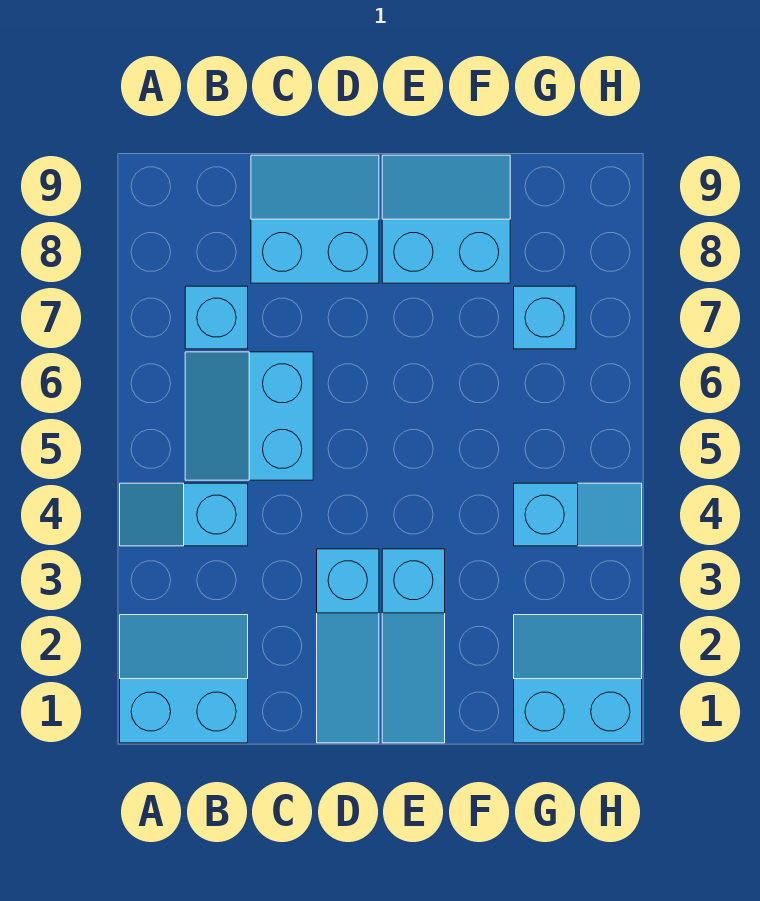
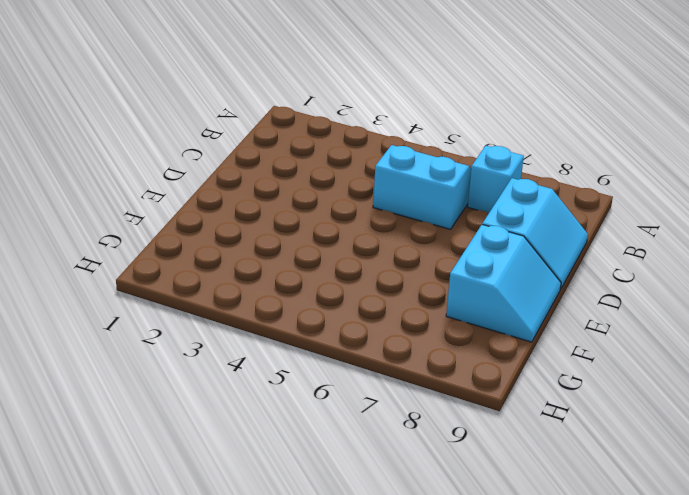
none -> cyan 2x2 slope [120,615,248,743]
none -> cyan 1x2 slope [120,483,248,546]

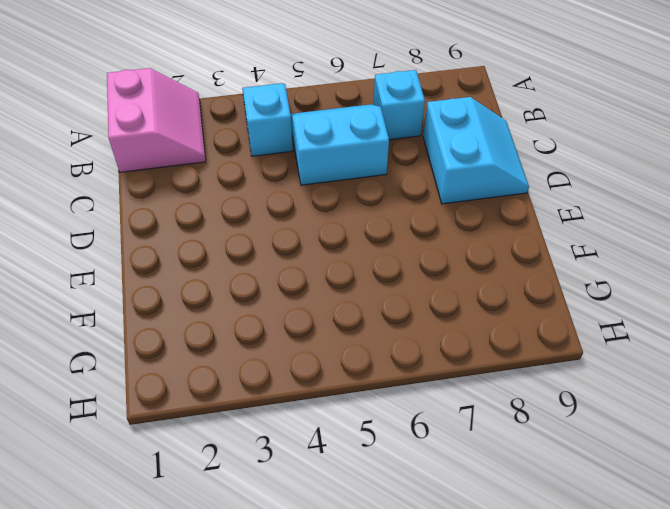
pink 2x2 slope [107,68,206,172] -> cyan 2x2 slope [120,615,248,743]
none -> cyan 1x3 slope [317,549,379,743]
none -> cyan 1x3 slope [382,549,445,743]

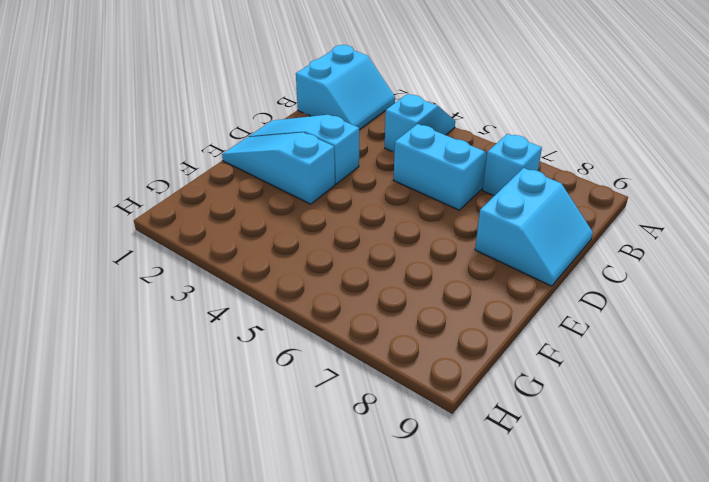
none -> cyan 2x2 slope [382,155,510,283]
none -> cyan 2x2 slope [514,615,642,743]

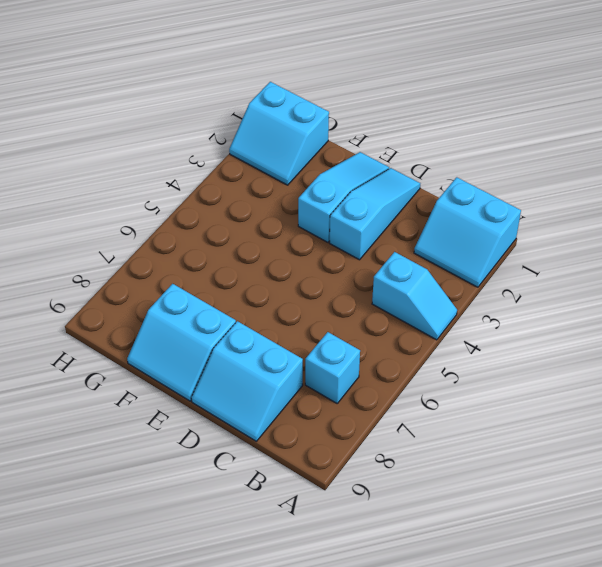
none -> cyan 2x2 slope [185,352,313,480]
none -> cyan 1x2 slope [514,483,642,546]

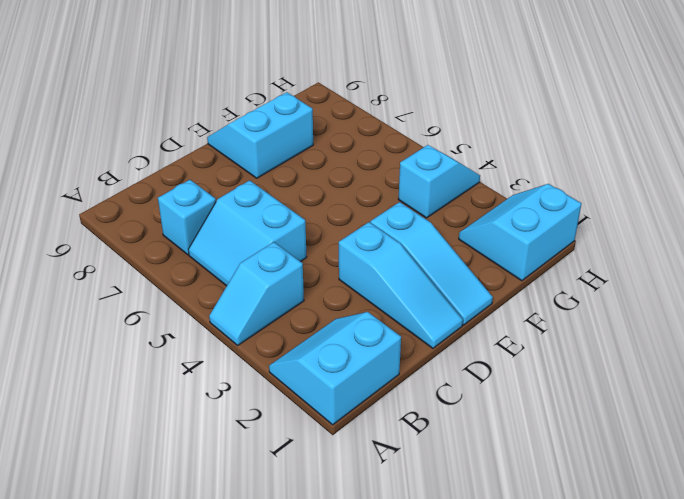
none -> cyan 2x2 slope [251,155,379,283]
none -> cyan 1x1 brick [514,286,576,349]

